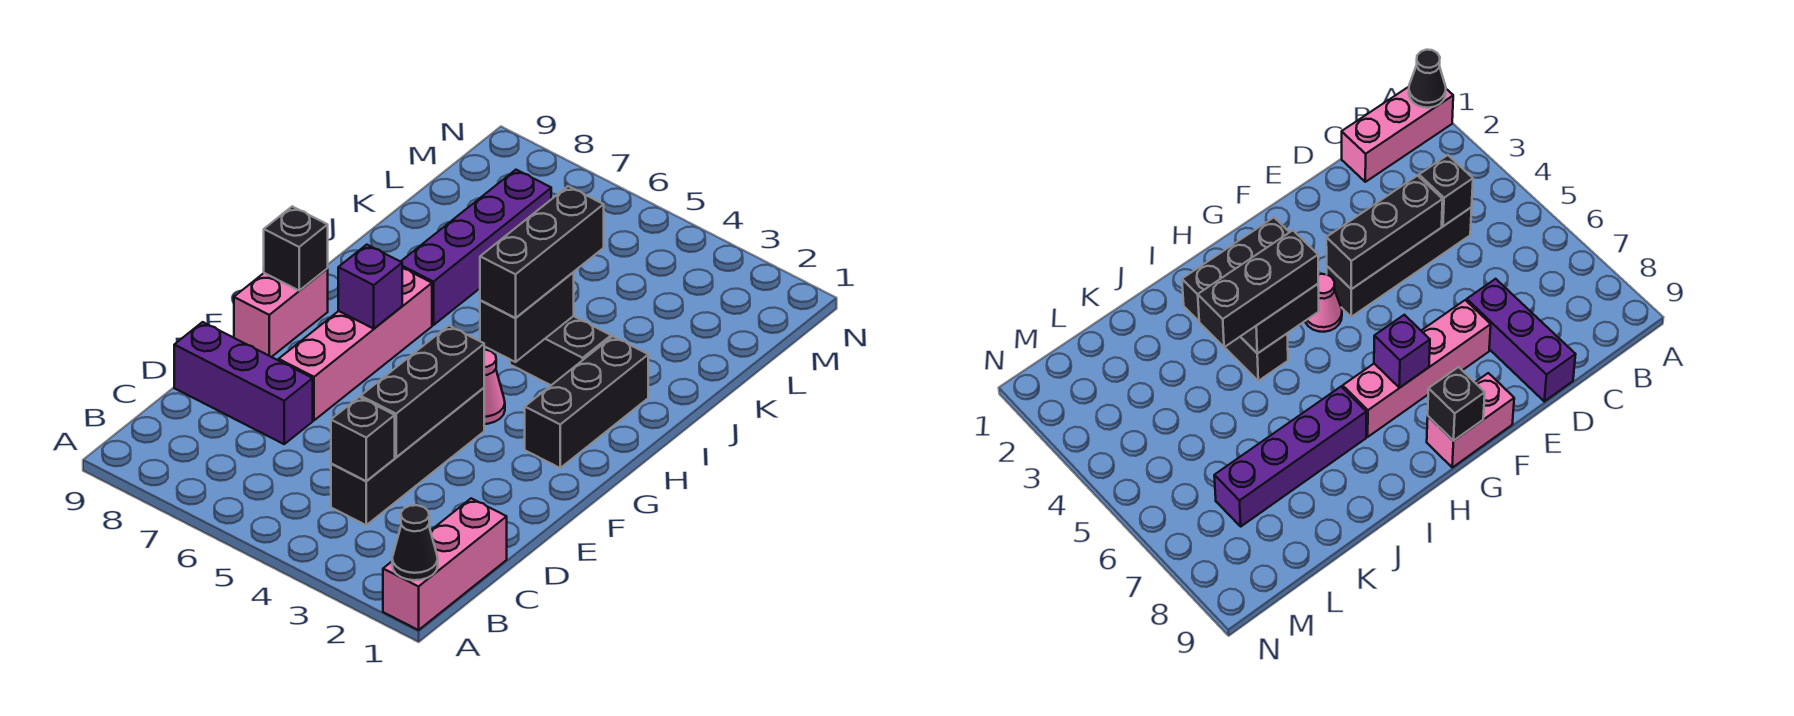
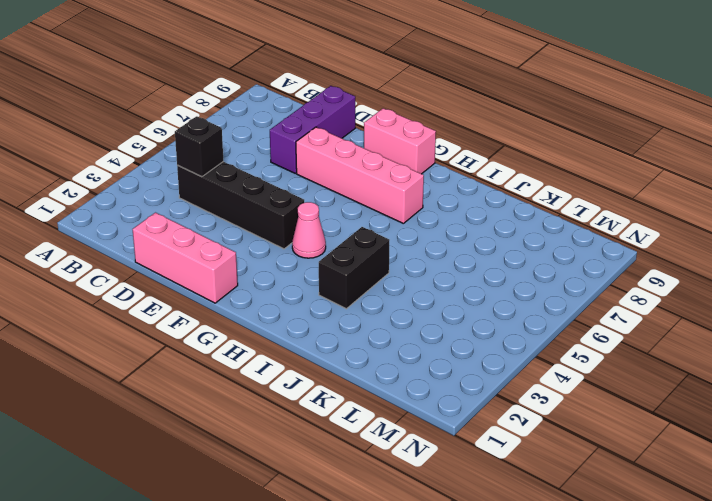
pink 1x3 brick [133,213,238,303] -> pink 1x3 brick moved to [383,498,507,630]
none -> black 1x3 brick [525,336,648,468]
none -> purple 1x4 brick [401,170,551,325]
none -> black 1x1 cone [392,505,438,580]

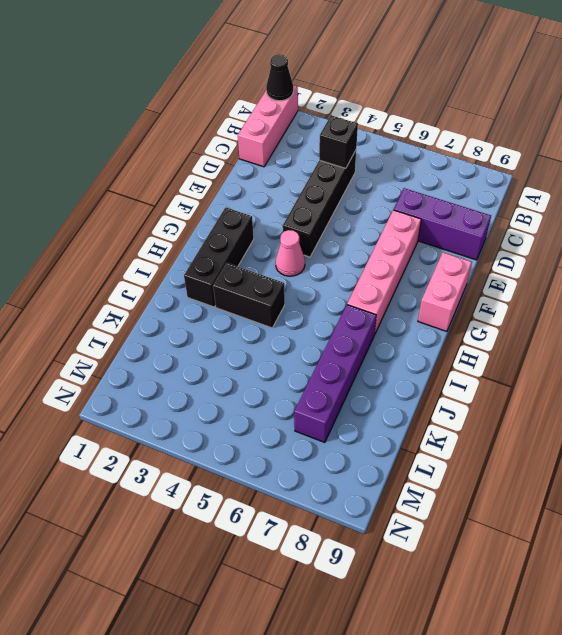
none -> black 1x3 brick [361,326,484,457]
none -> purple 1x1 brick [338,245,402,329]
none -> black 1x1 brick [264,206,328,291]

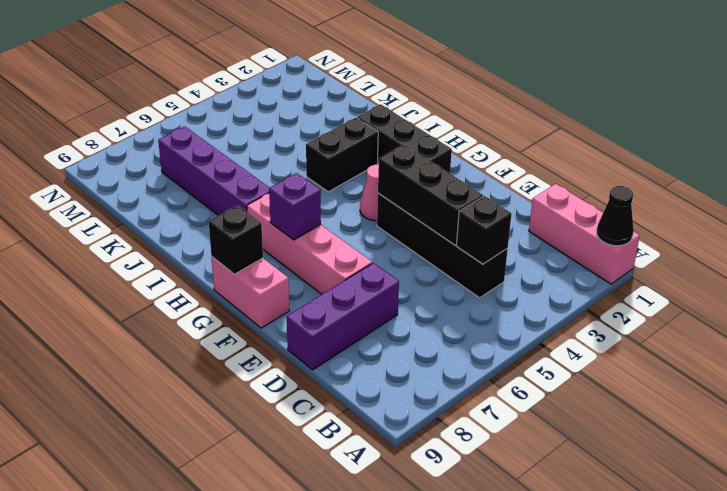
none -> black 1x2 brick [480,272,574,362]
none -> black 1x3 brick [480,186,604,318]

